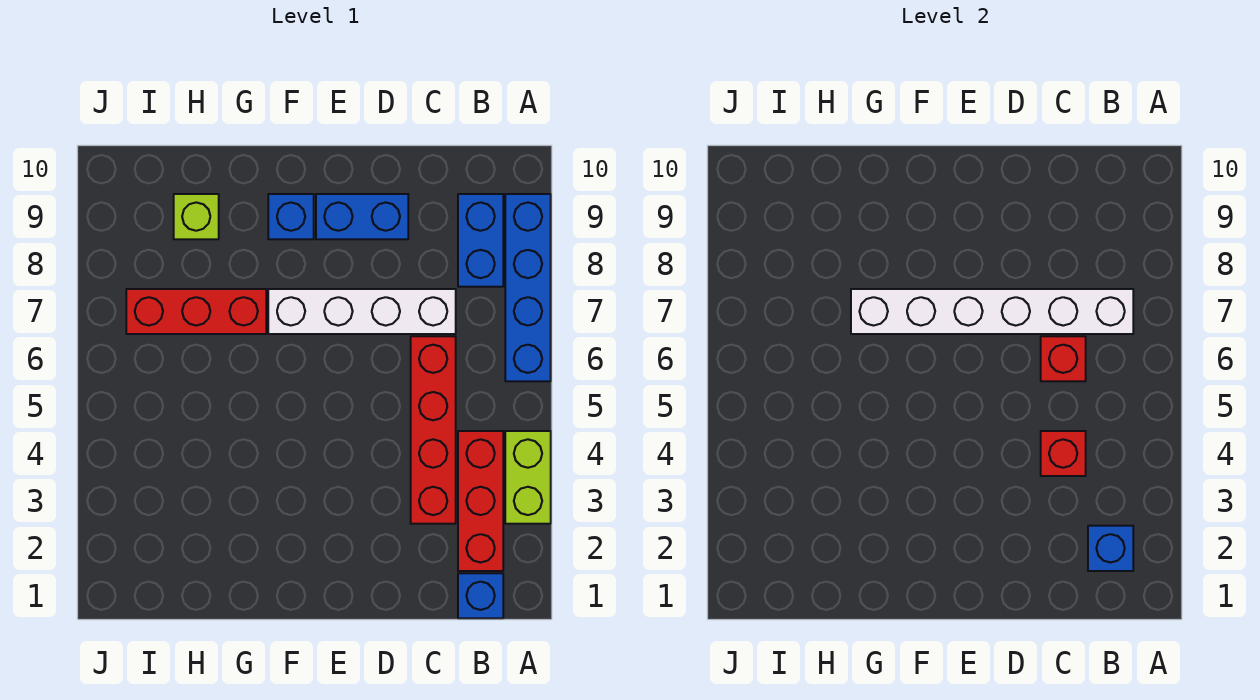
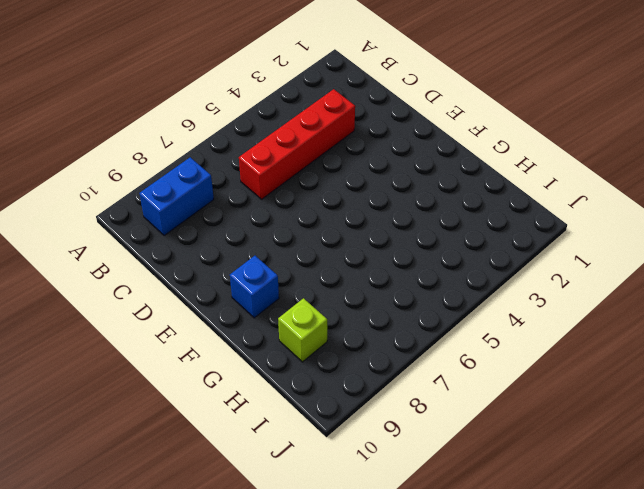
none -> lime 1x2 brick [505,431,551,524]
none -> blue 1x4 brick [505,194,551,381]
none -> blue 1x1 brick [458,573,503,618]

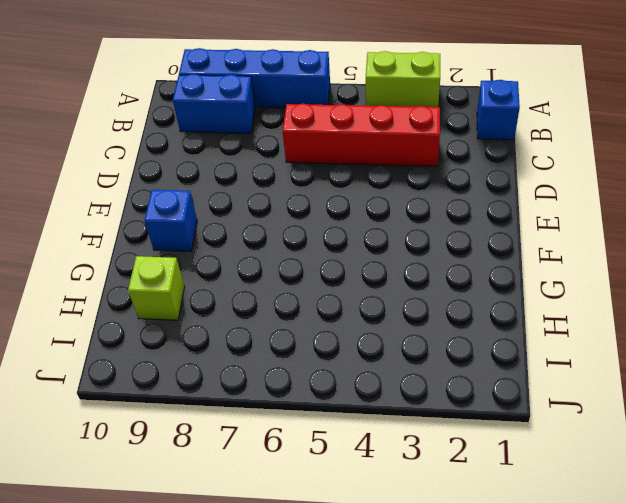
none -> red 1x3 brick [458,431,503,571]
none -> white 1x4 brick [268,289,456,334]
none -> blue 1x2 brick [316,194,408,239]

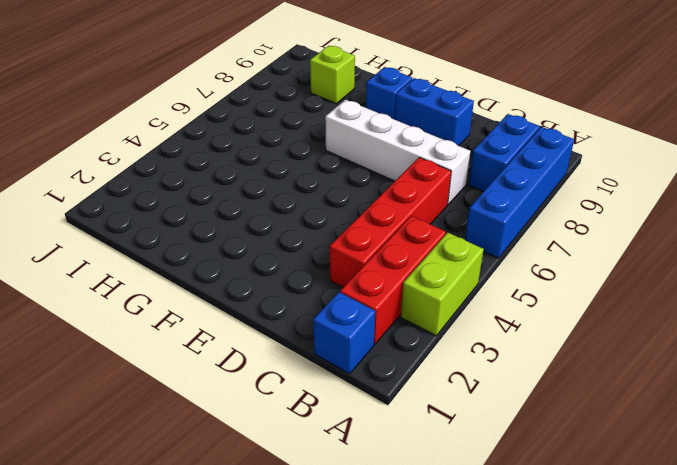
none -> red 1x3 brick [126,289,266,334]
none -> blue 1x1 brick [1088,526,1133,571]
none -> white 1x6 brick [851,289,1133,334]

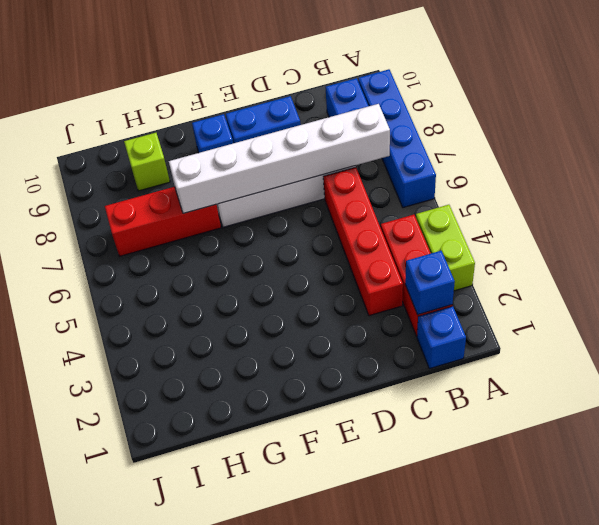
none -> red 1x1 brick [1041,431,1086,476]
none -> red 1x1 brick [1041,336,1086,381]

